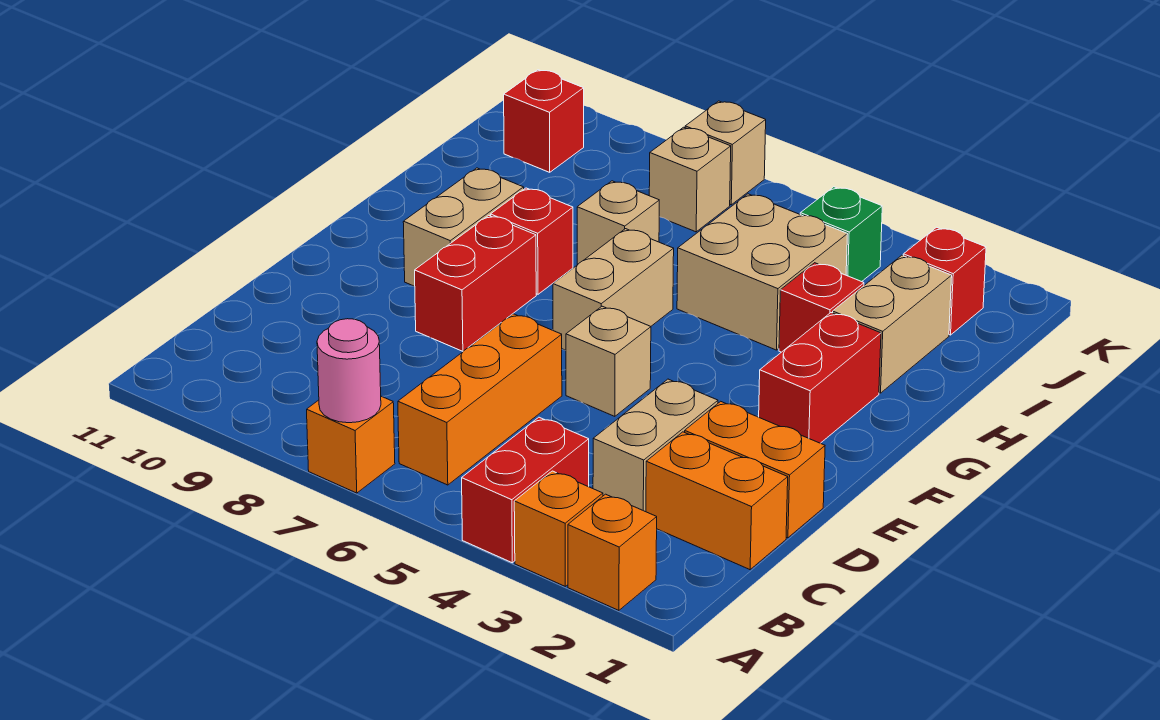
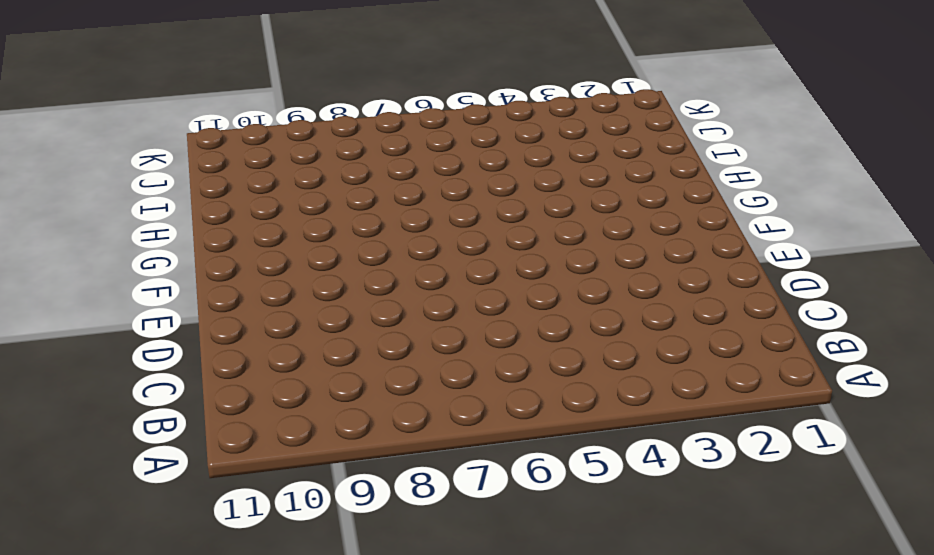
none -> orange 1x1 brick [568,494,657,610]
none -> orange 1x1 brick [514,471,603,586]
none -> red 1x2 brick [462,417,589,563]

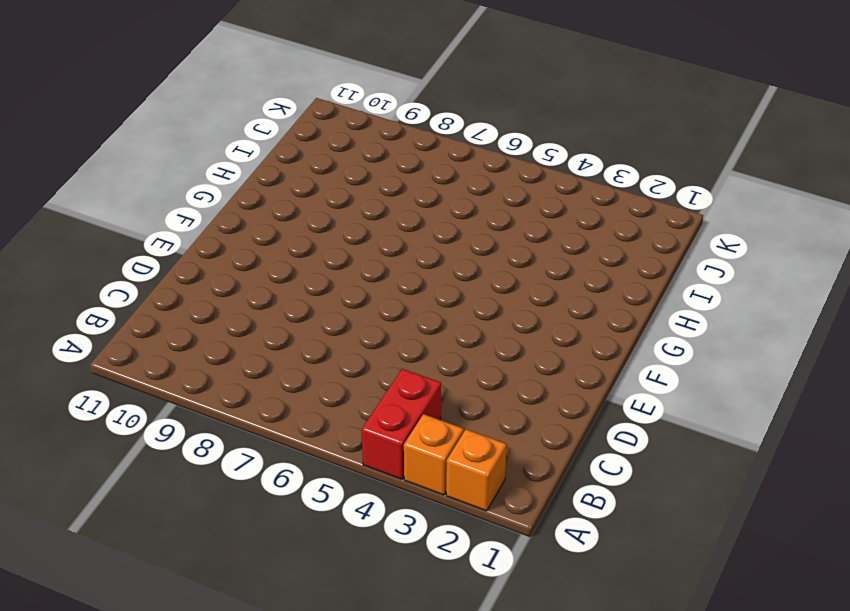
none -> orange 1x1 brick [307,396,395,493]
none -> orange 1x3 brick [398,314,562,485]
none -> orange 1x2 brick [646,432,788,570]

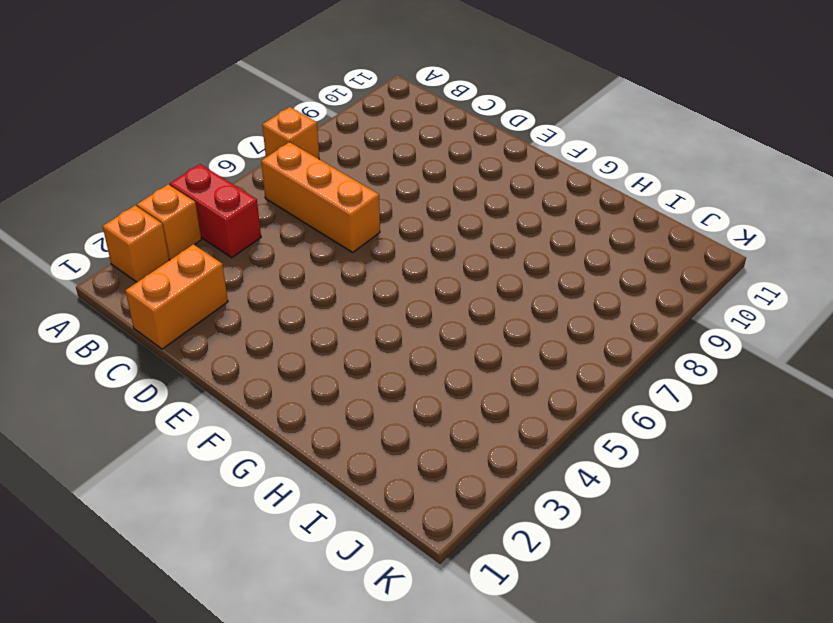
none -> tan 1x2 brick [593,379,718,512]
none -> orange 1x2 brick [685,401,825,538]
none -> tan 1x1 brick [566,306,651,416]

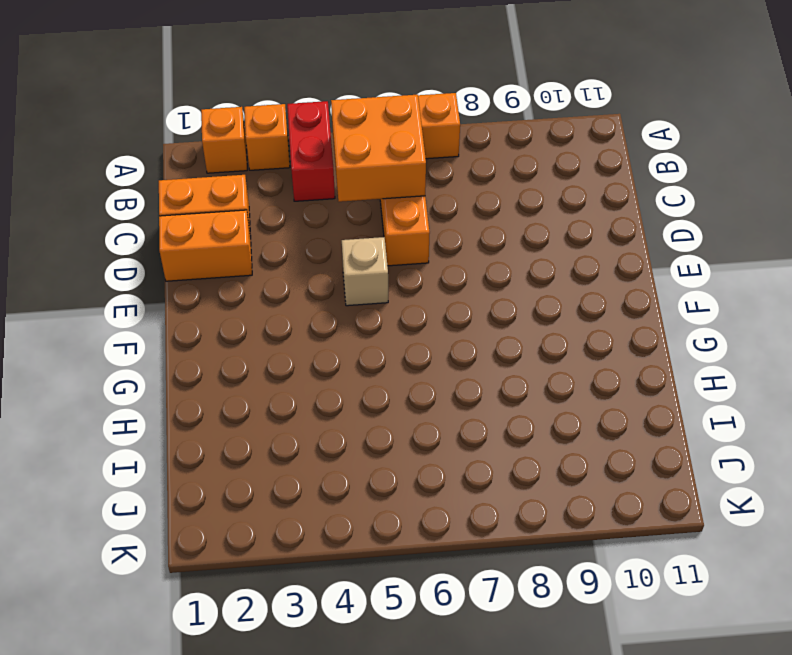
orange 2x2 brick [331,95,426,202] -> none
none -> tan 1x2 brick [593,379,718,512]
none -> red 1x2 brick [415,215,536,351]
none -> red 1x2 brick [759,313,881,443]

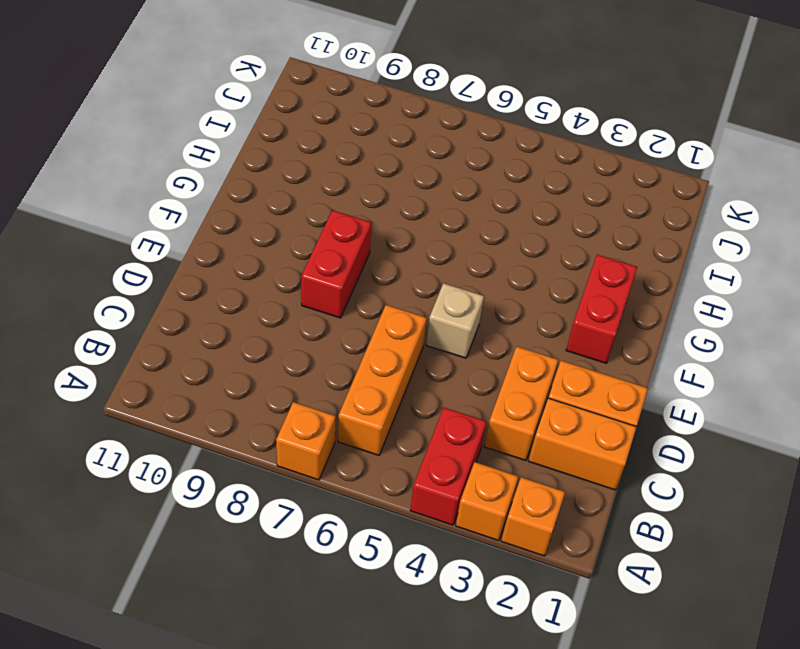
orange 1x2 brick [484,346,558,461] -> tan 1x2 brick [593,379,718,512]
none -> tan 1x2 brick [553,229,674,350]
none -> tan 1x2 brick [403,168,524,286]
none -> red 1x1 brick [490,188,573,294]

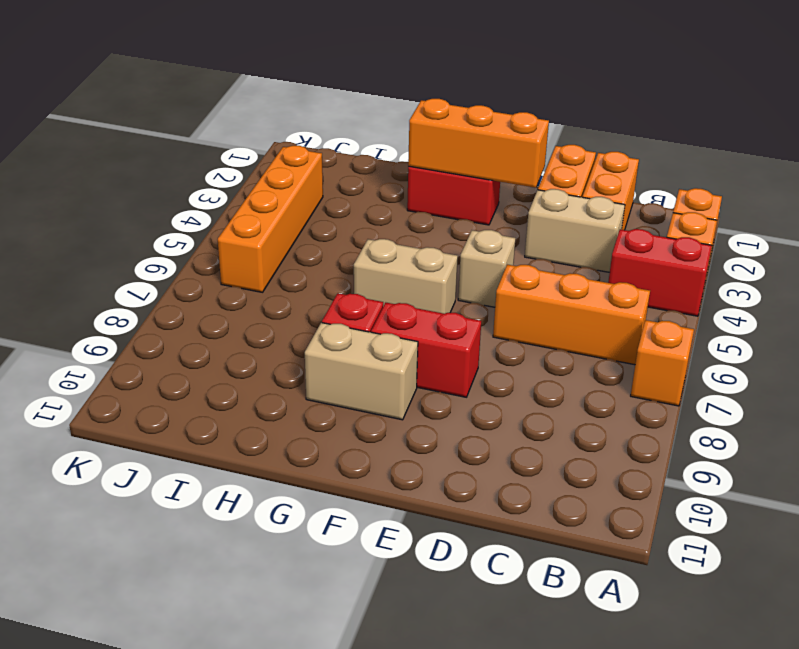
orange 1x3 brick [408,99,549,188] -> none
orange 1x4 brick [218,146,323,292] -> green 1x1 brick [800,187,882,282]
none -> tan 1x2 brick [833,255,952,393]
none -> red 1x1 brick [779,263,864,352]
none -> tan 2x2 brick [677,194,847,350]

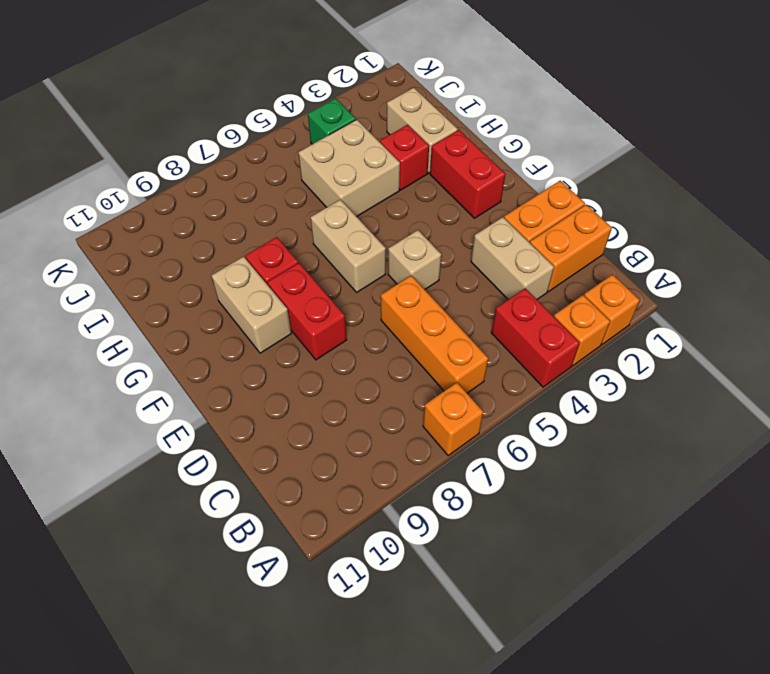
none -> tan 1x1 brick [577,181,659,265]
none -> red 1x1 brick [903,227,986,335]
none -> tan 1x1 brick [649,127,731,232]

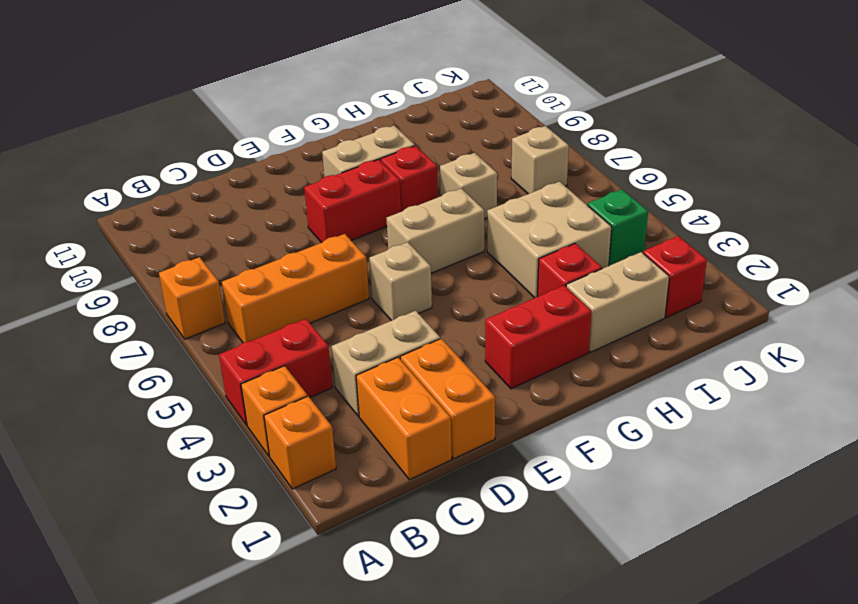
none -> red 1x1 brick [504,70,584,172]
none -> tan 1x1 brick [685,101,766,205]
none -> pink 1x1 round brick [317,319,381,423]

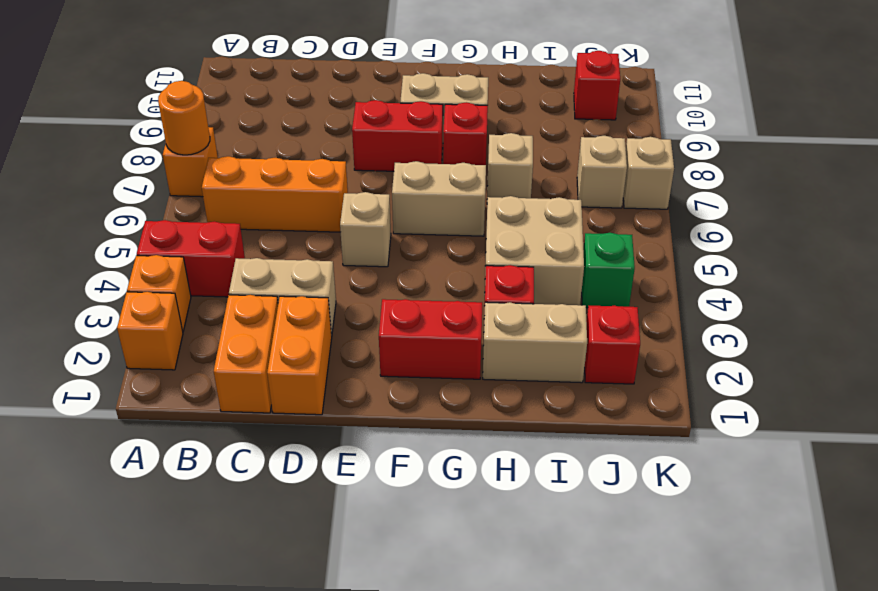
orange 1x1 round brick [158,81,210,155] -> pink 1x1 round brick [317,319,381,423]

